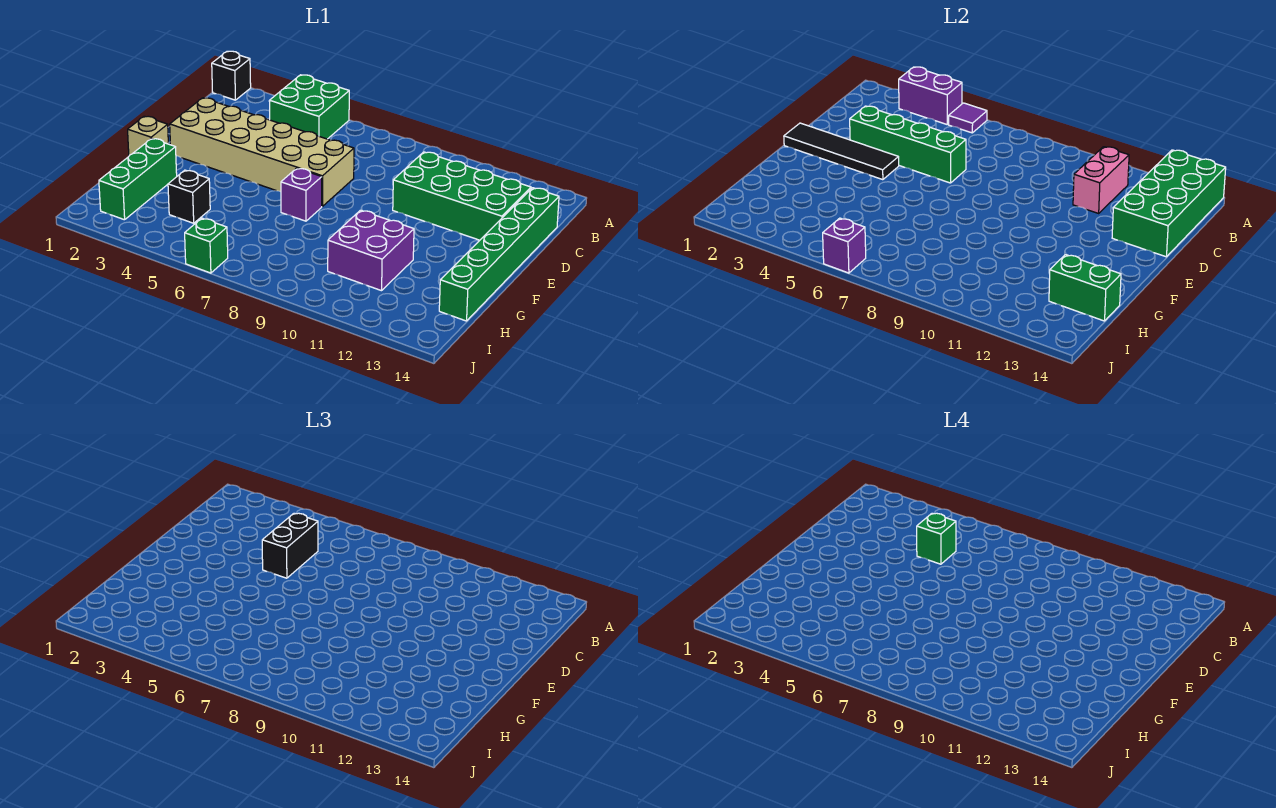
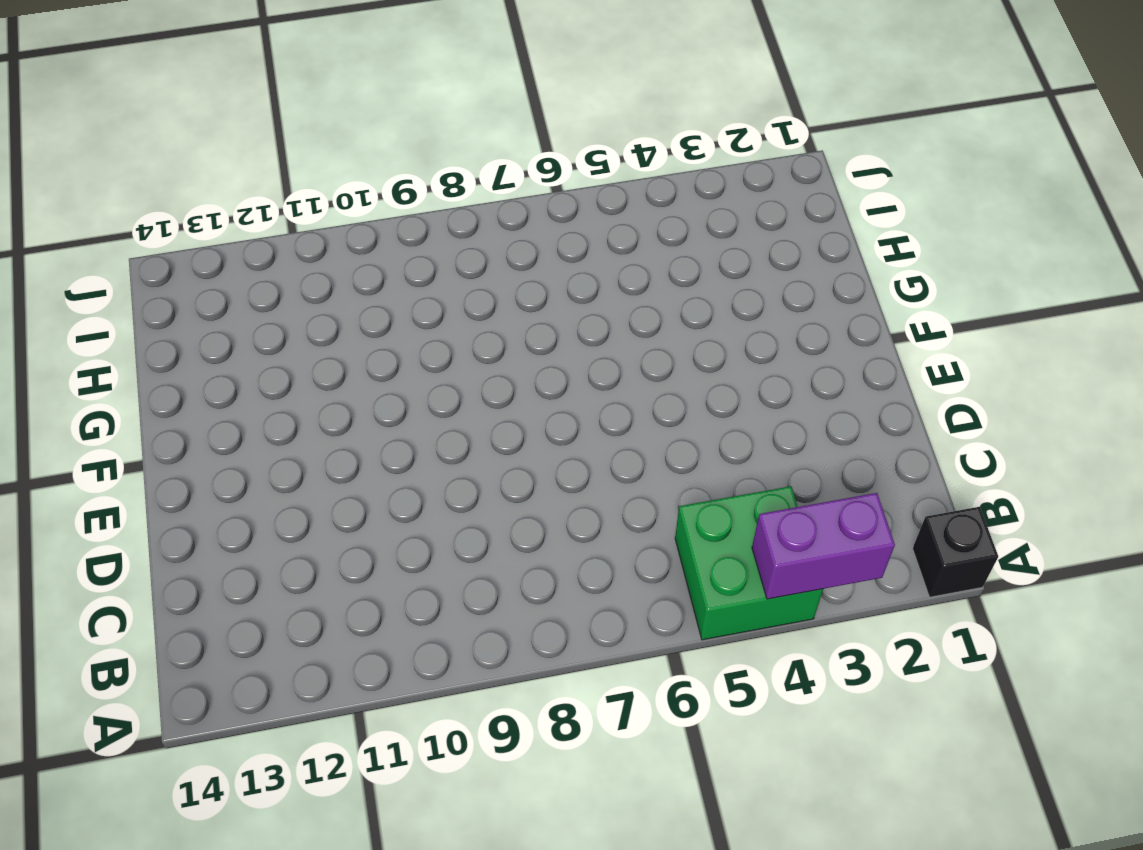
none -> green 2x4 brick [393,152,531,240]
none -> green 1x6 brick [439,188,559,321]
none -> tan 2x6 brick [170,98,354,206]

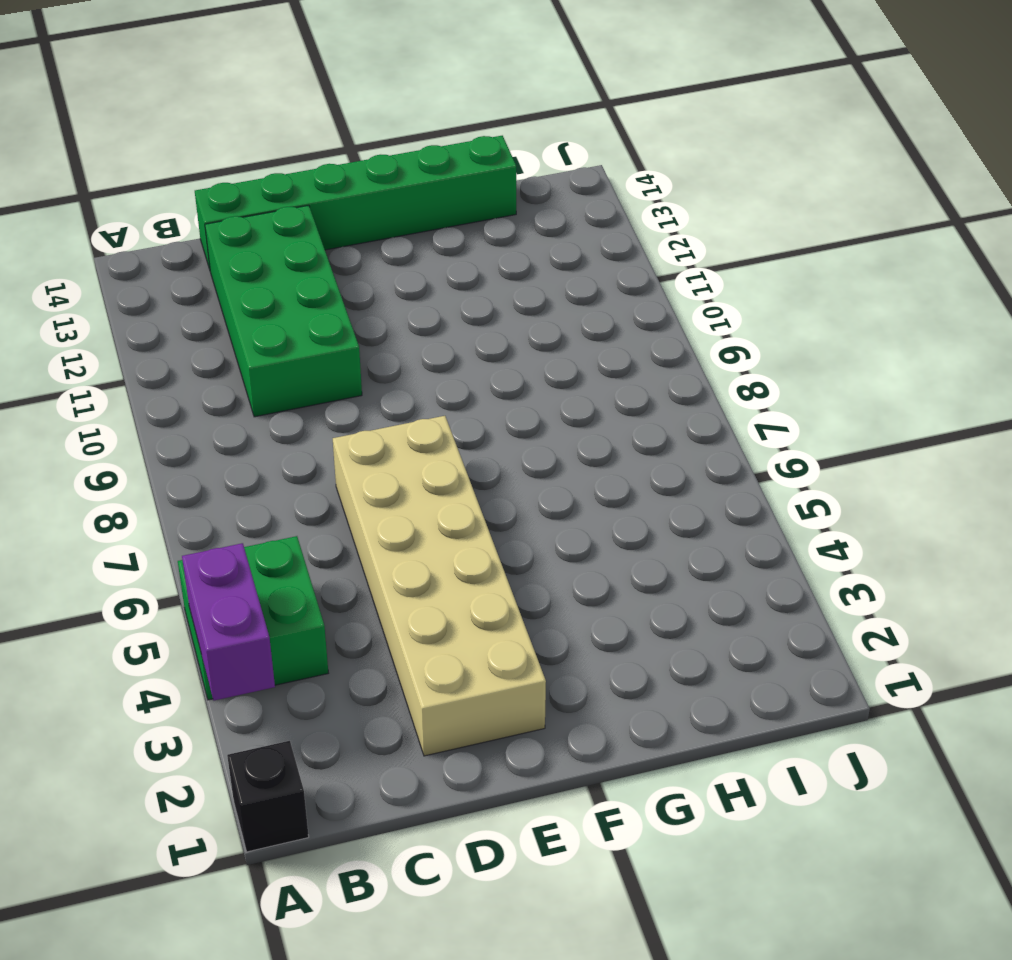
none -> tan 1x1 brick [128,116,168,156]
none -> purple 1x1 brick [281,168,322,221]
none -> green 1x3 brick [99,138,177,220]

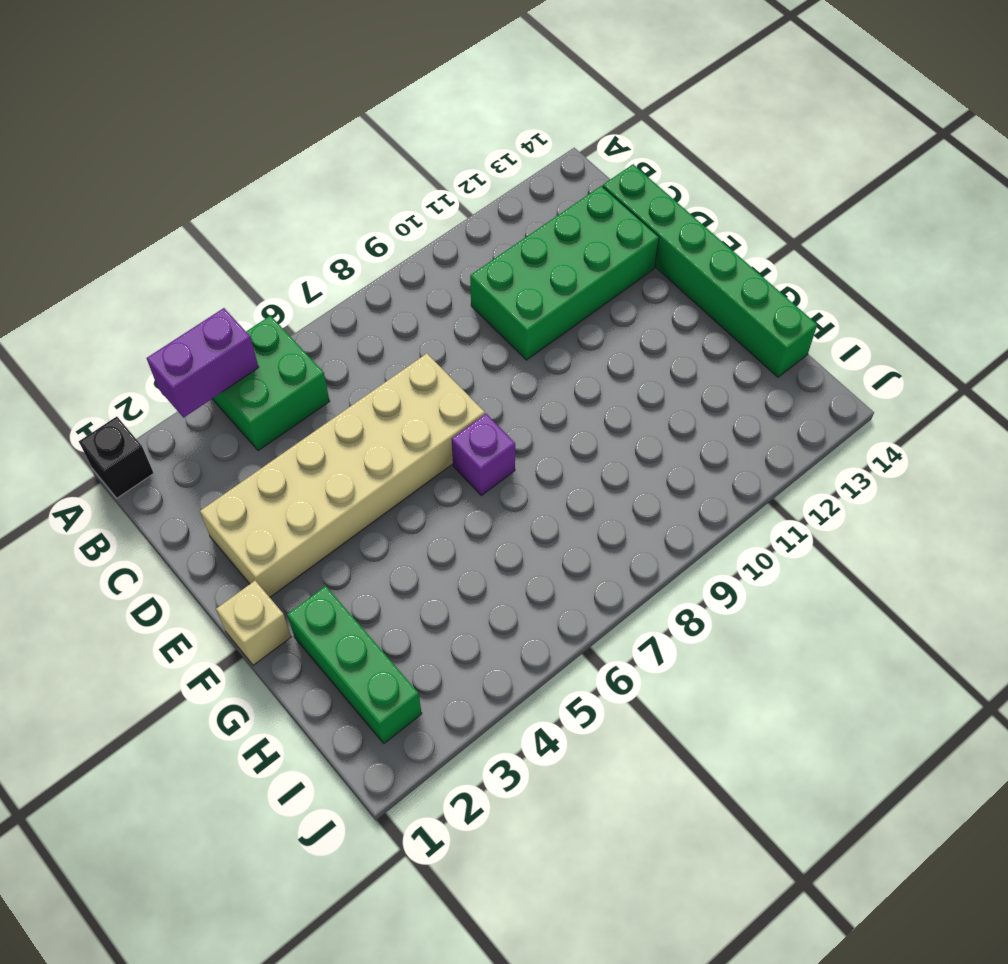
none -> purple 2x2 brick [328,210,414,291]
none -> black 1x1 brick [168,170,210,223]
none -> green 1x1 brick [185,218,228,273]

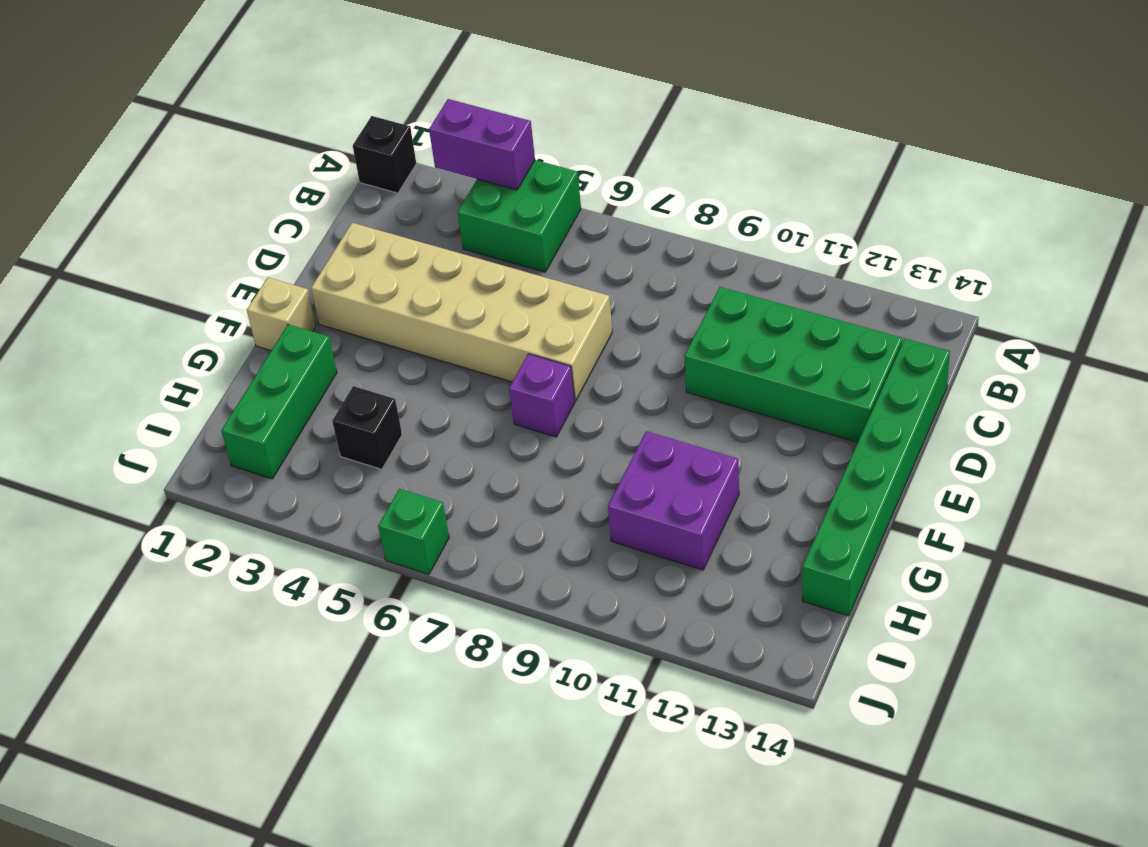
none -> purple 1x1 tile [949,103,987,133]
none -> green 2x4 brick [1112,150,1226,257]
none -> pink 1x2 brick [1073,147,1129,213]

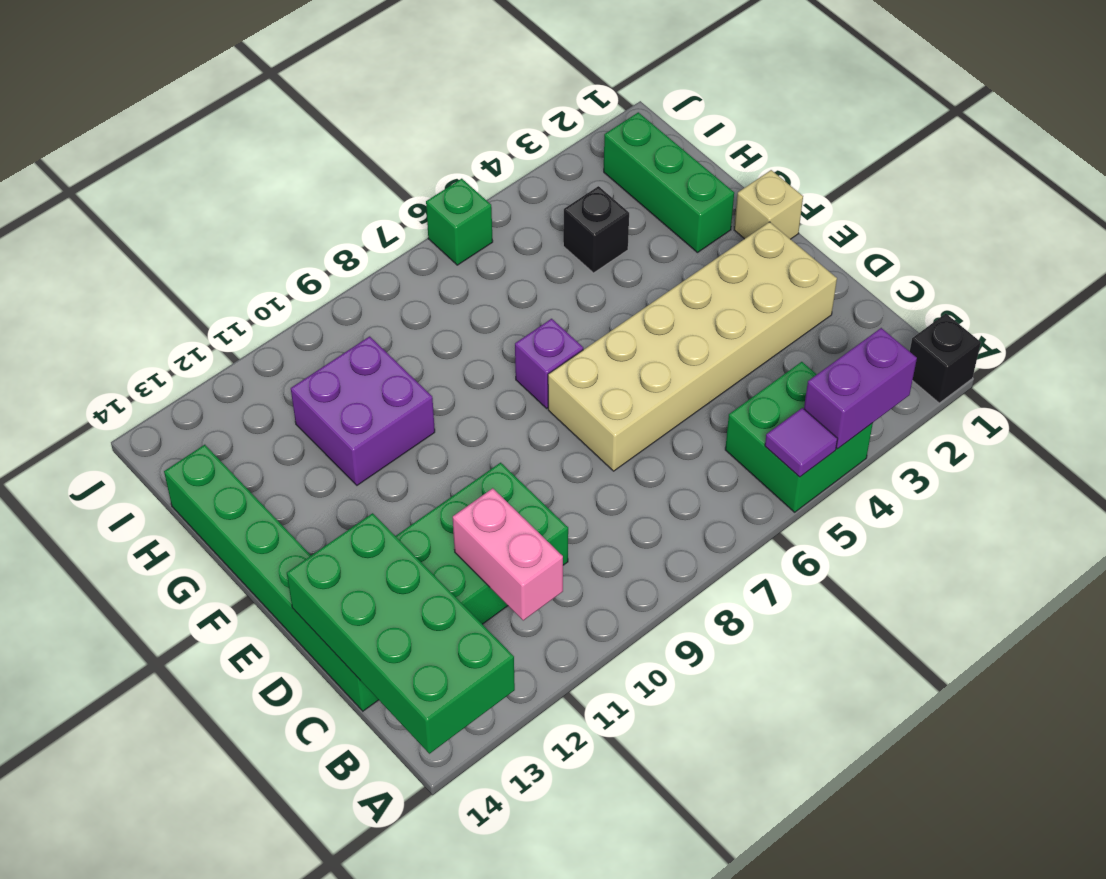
none -> green 1x4 brick [850,106,966,183]
none -> black 1x4 tile [784,123,899,180]
none -> green 1x2 brick [1049,255,1121,321]

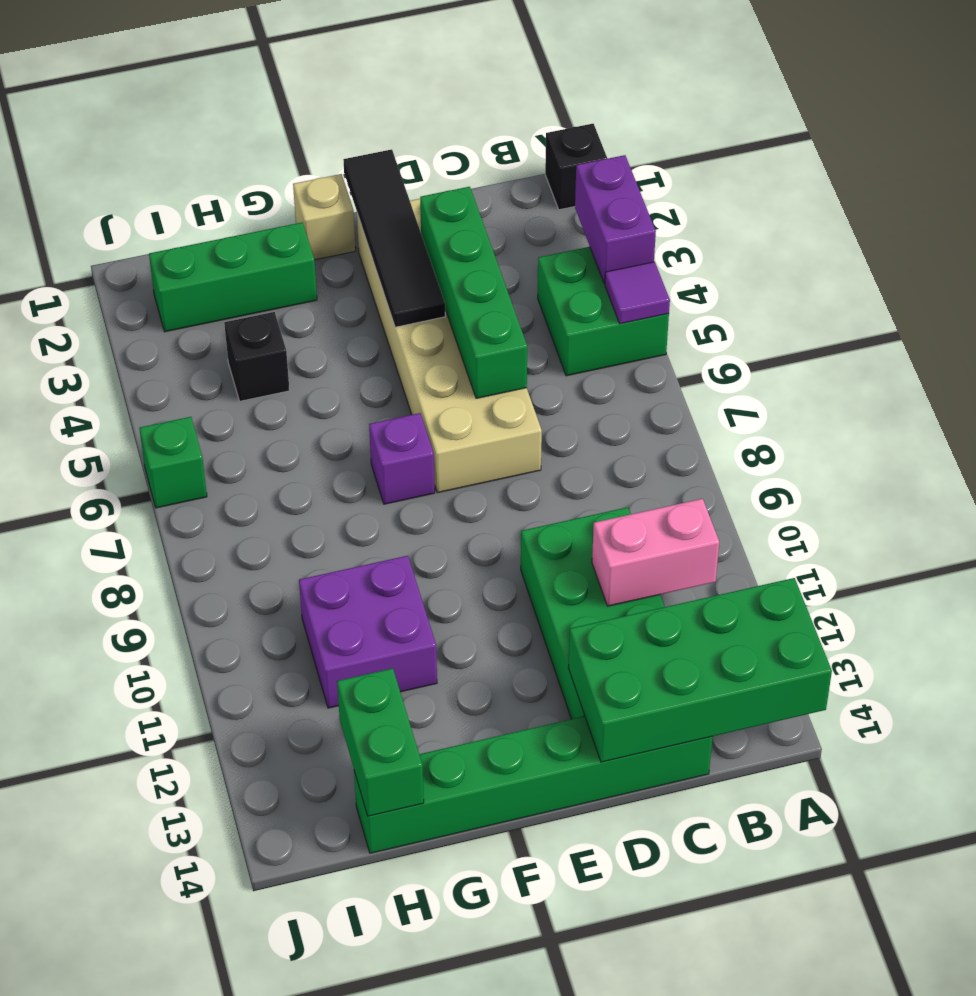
none -> purple 1x1 brick [823,218,866,273]
none -> black 1x2 brick [262,513,318,578]
none -> green 1x1 brick [917,513,956,564]

